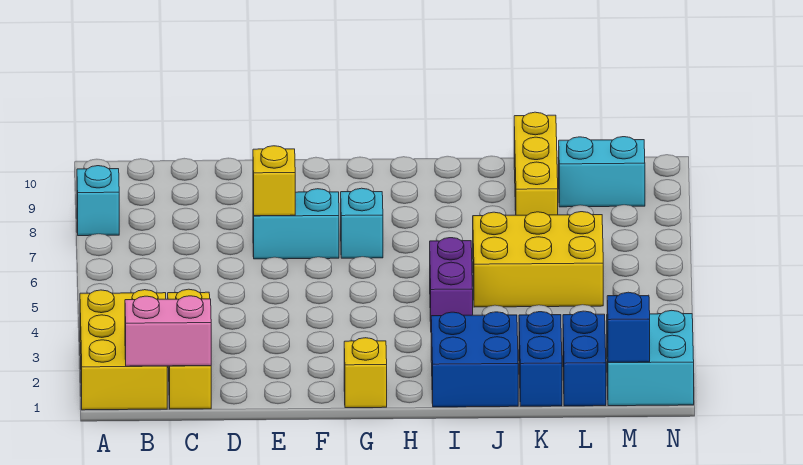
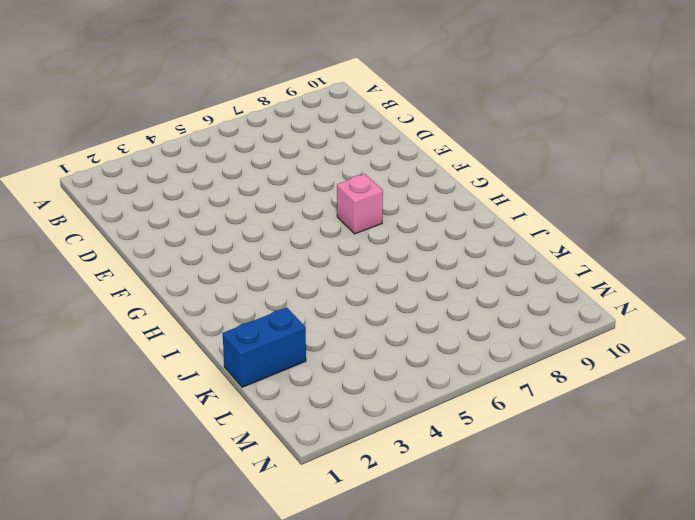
pink 1x1 brick [337,174,383,234] -> cyan 1x1 brick [341,188,383,258]
none -> yellow 2x3 brick [80,290,167,410]
none -> cyan 1x1 brick [77,166,119,236]
none -> yellow 1x3 brick [168,289,211,409]

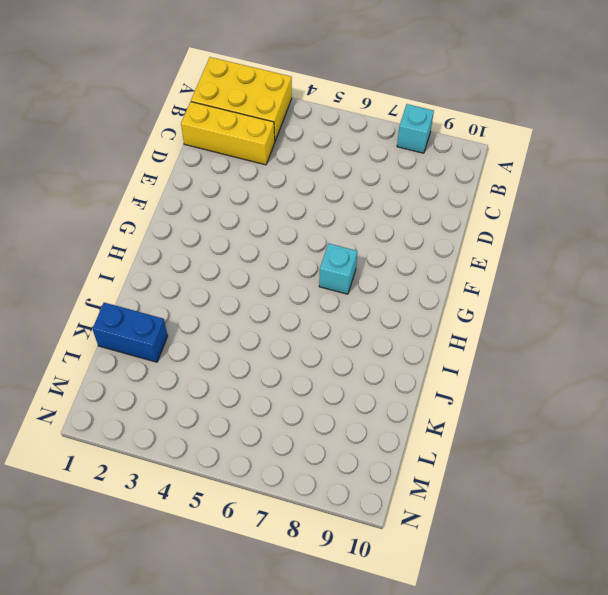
none -> cyan 1x2 brick [253,189,339,259]
none -> yellow 1x1 brick [344,338,387,408]
none -> blue 2x2 brick [431,312,518,407]

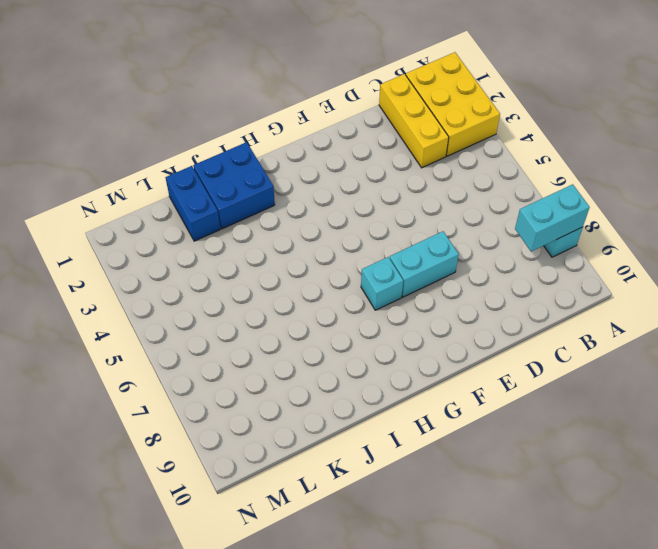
cyan 1x2 brick [515,184,590,252] -> cyan 1x2 brick moved to [559,137,645,207]
none -> yellow 1x1 brick [344,338,387,408]
none -> purple 1x2 brick [430,238,473,321]
none -> yellow 2x3 brick [473,212,603,307]

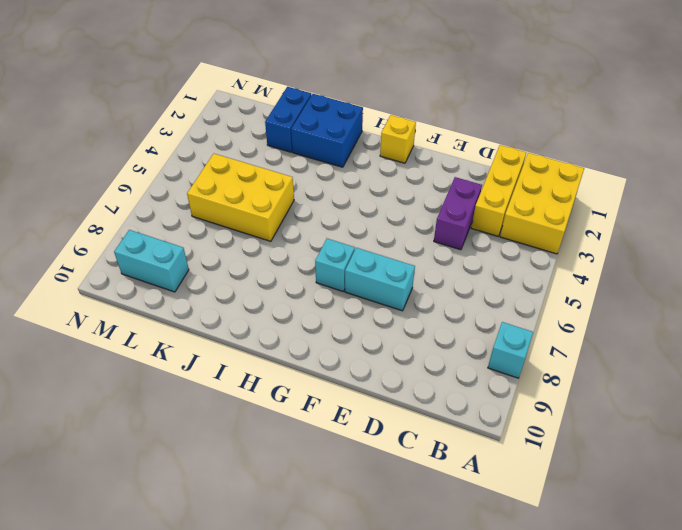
purple 1x2 brick [434,177,482,250] -> purple 1x2 brick moved to [430,238,473,321]
none -> yellow 1x3 brick [514,112,558,215]
none -> blue 1x2 brick [563,311,606,406]
none -> cyan 2x2 brick [607,310,694,406]

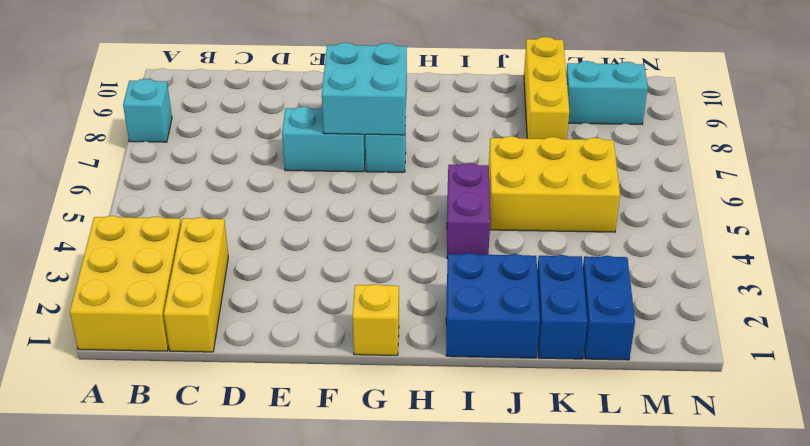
cyan 2x2 brick [322,43,407,135] -> cyan 2x2 brick moved to [607,310,694,406]
none -> pink 1x2 brick [125,296,211,366]
none -> yellow 1x1 brick [253,146,295,216]
none -> blue 1x1 brick [607,292,650,362]

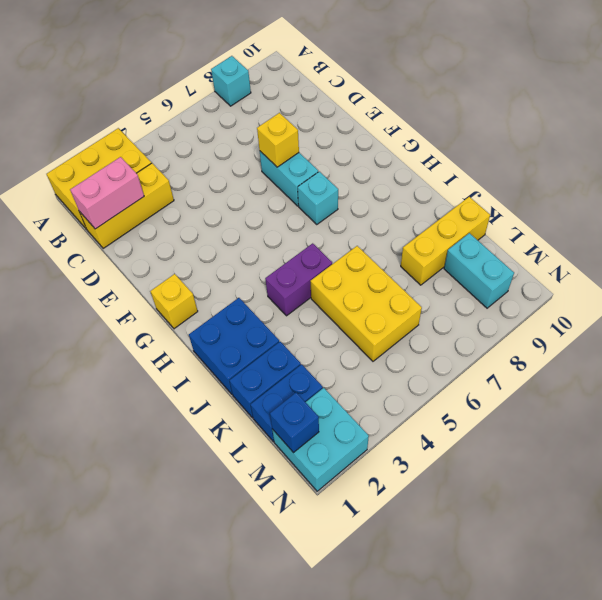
pink 1x2 brick [70,157,144,229] -> pink 1x2 brick turned to [125,296,211,366]

